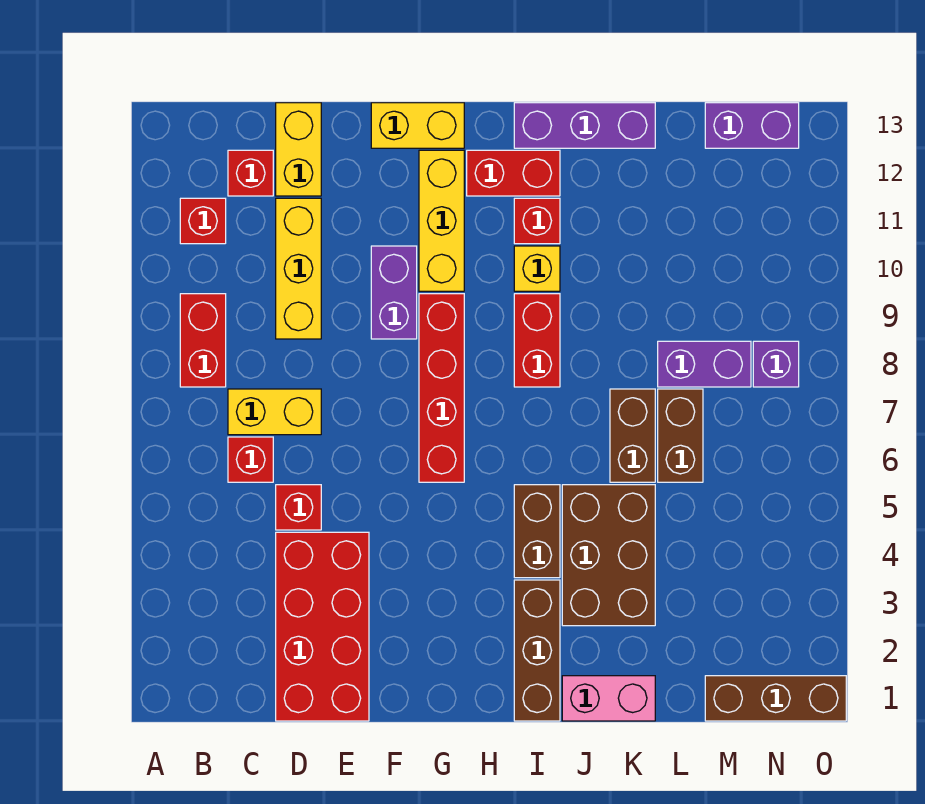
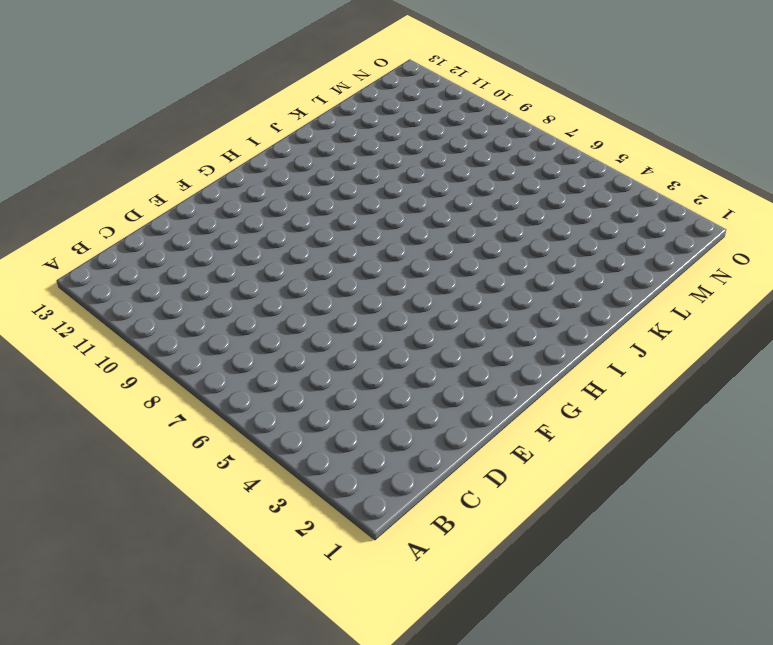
none -> red 1x2 brick [180,294,226,387]
none -> red 1x1 brick [180,198,226,244]
none -> red 1x1 brick [228,437,273,482]

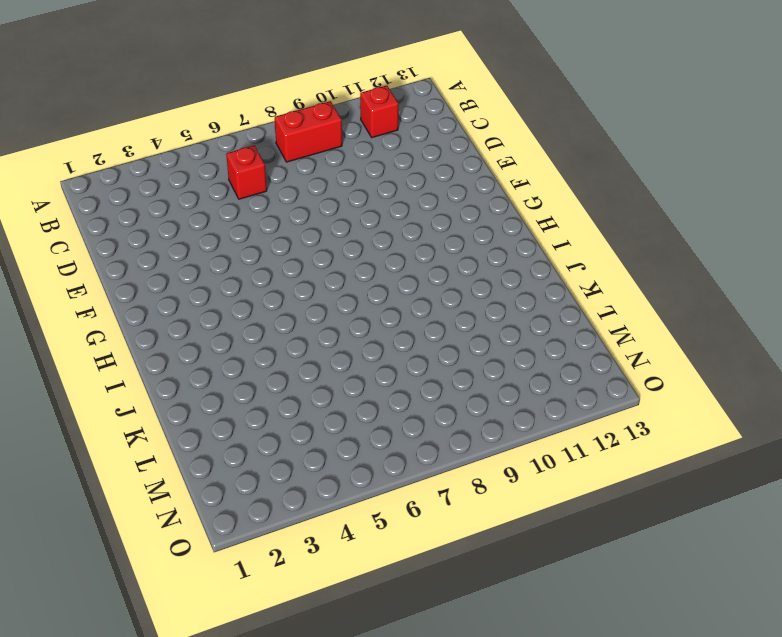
none -> yellow 1x2 brick [228,389,321,435]
none -> red 1x1 brick [228,150,273,196]
none -> red 2x4 brick [276,532,369,721]

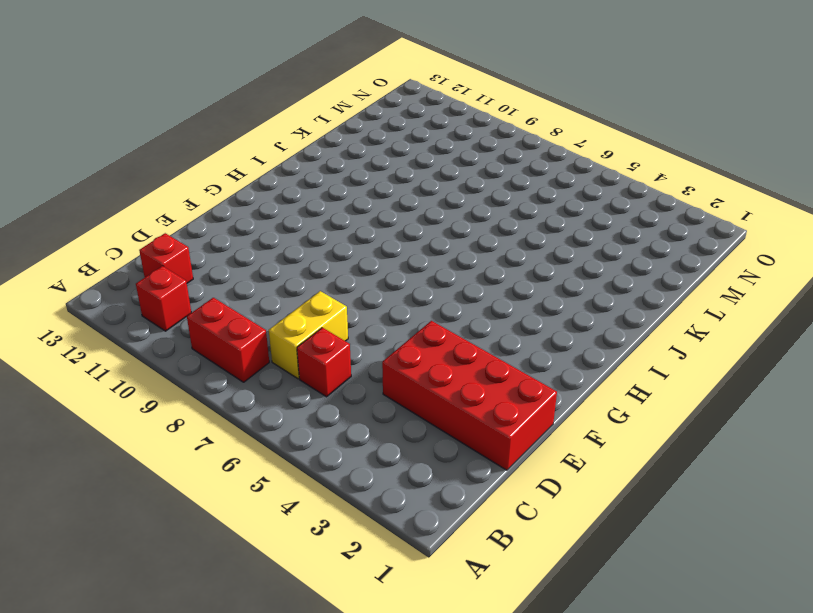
none -> red 1x1 brick [276,485,321,530]
none -> yellow 1x3 brick [276,198,321,339]
none -> yellow 1x2 brick [276,103,321,196]

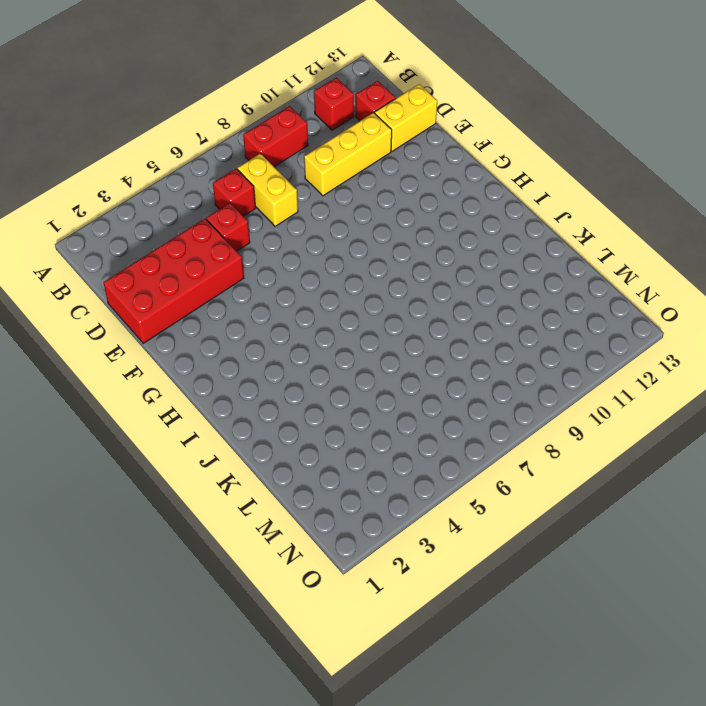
none -> purple 1x2 brick [371,246,417,339]
none -> yellow 1x2 brick [371,103,464,148]
none -> red 1x4 brick [419,294,464,482]

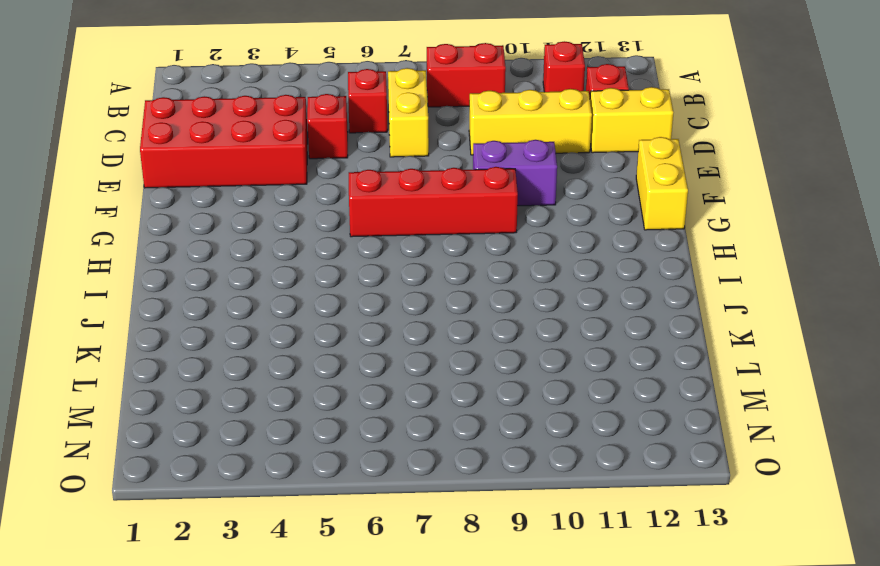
none -> yellow 1x3 brick [419,150,464,291]
none -> red 1x2 brick [467,150,560,196]
none -> brown 1x3 brick [514,580,560,721]

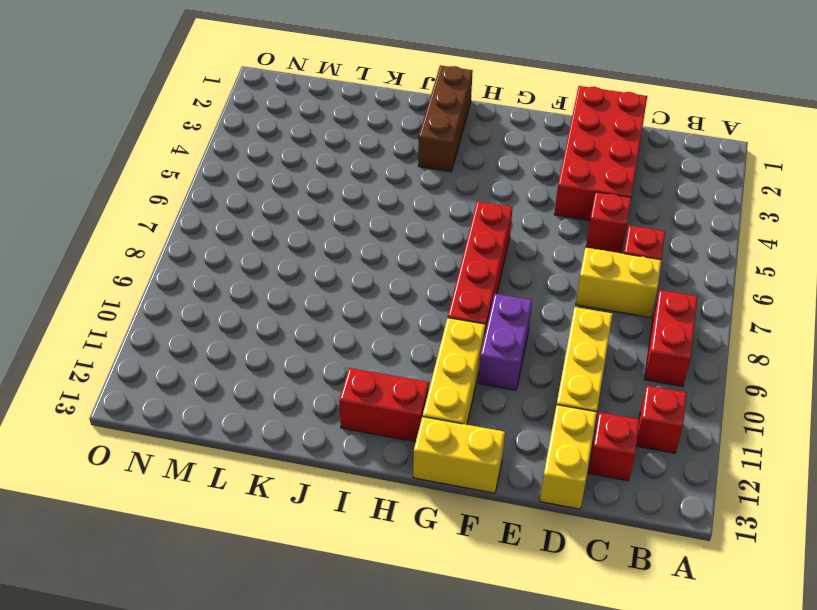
none -> brown 1x2 brick [514,485,560,578]
none -> red 1x2 brick [514,294,560,387]
none -> yellow 1x1 brick [514,246,560,291]

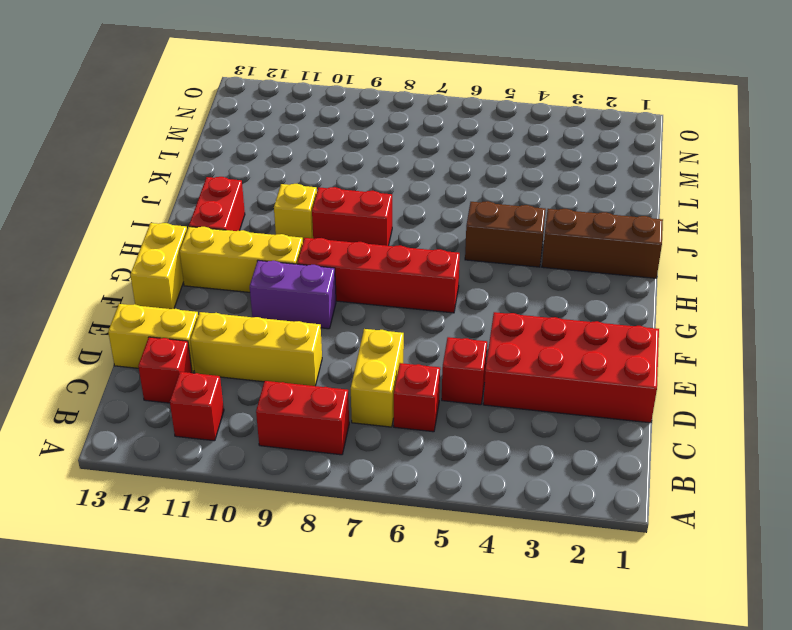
none -> red 1x1 brick [514,198,560,244]
none -> purple 1x3 brick [514,103,655,148]
none -> pink 1x2 brick [562,676,655,721]

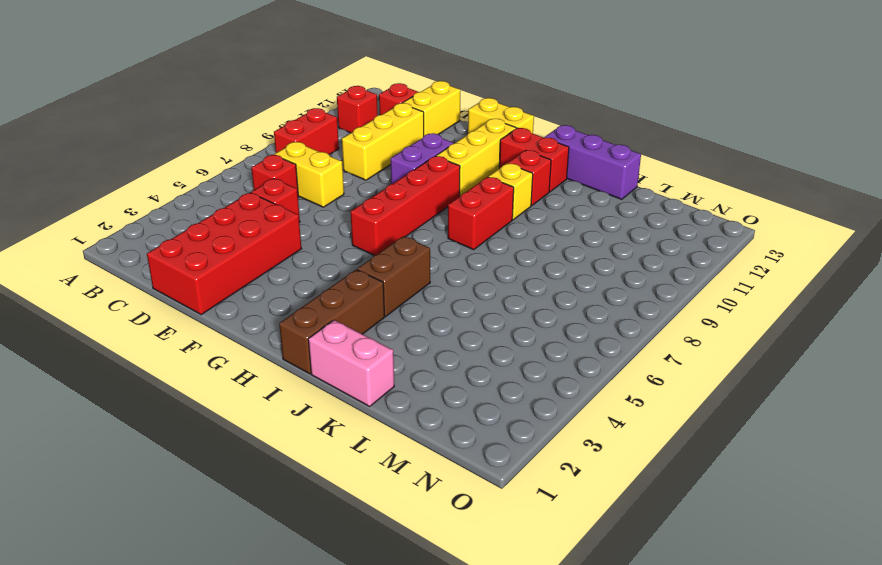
none -> brown 2x3 brick [562,485,655,626]
none -> brown 1x2 brick [610,389,655,482]
none -> brown 1x2 brick [658,389,703,482]

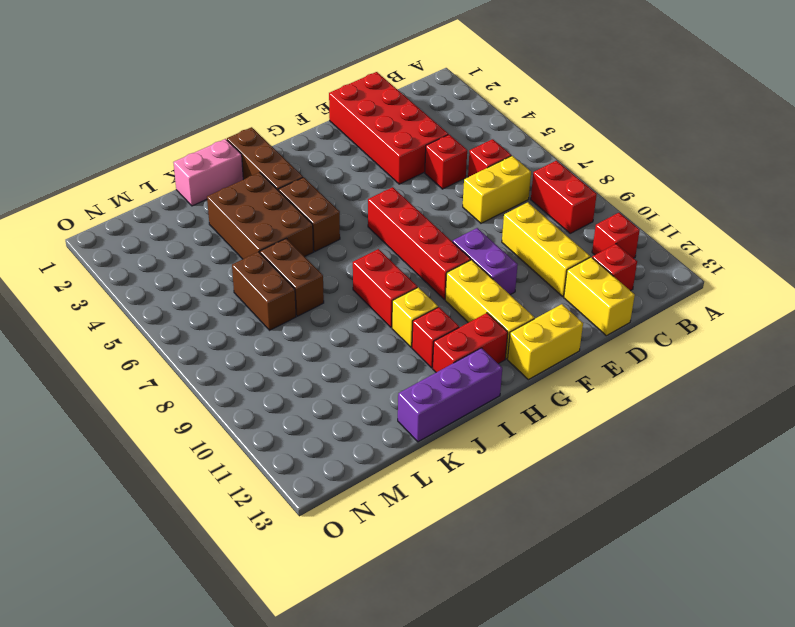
none -> purple 1x2 brick [658,341,751,387]
none -> brown 1x3 brick [705,676,846,721]
none -> purple 1x2 brick [705,103,799,148]

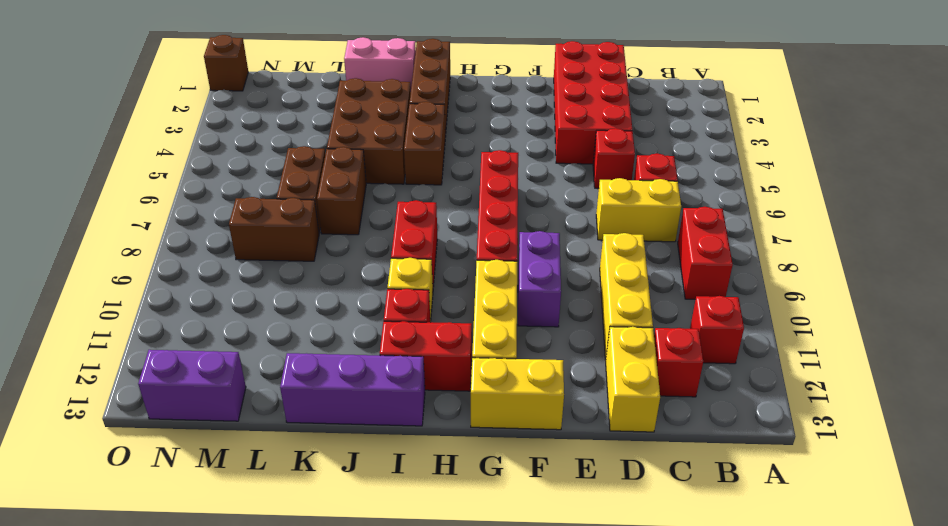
brown 1x2 brick [229,197,319,261] -> purple 1x2 brick [658,341,751,387]
brown 1x1 brick [204,35,248,91] -> brown 1x3 brick [705,676,846,721]
none -> purple 1x1 brick [753,341,799,387]

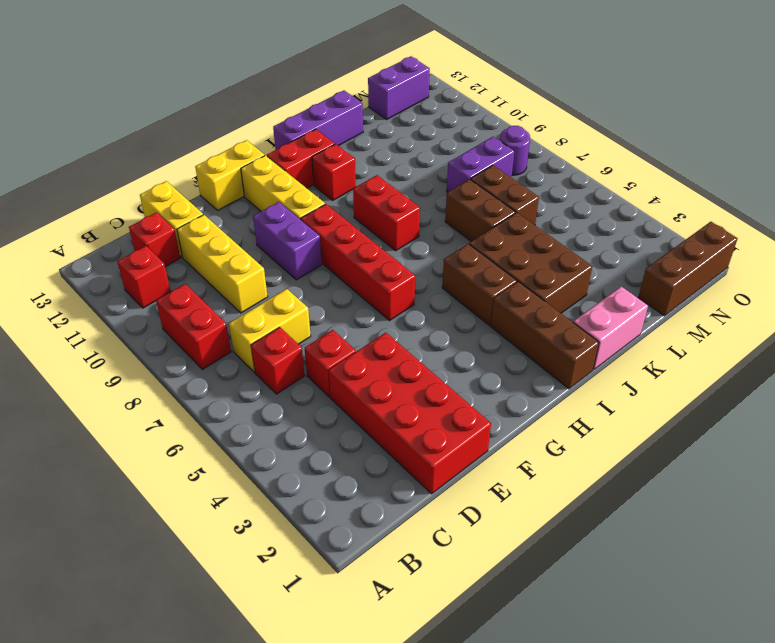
purple 1x1 round brick [500,126,530,175] -> purple 1x1 brick [753,341,799,387]
none -> yellow 1x1 brick [514,246,560,291]

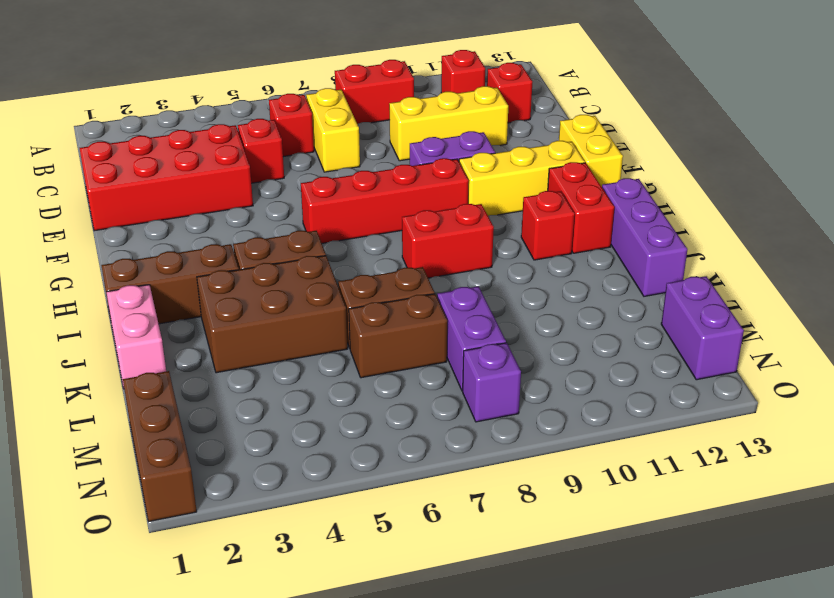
none -> yellow 1x2 brick [276,103,321,196]
none -> yellow 1x1 brick [514,246,560,291]

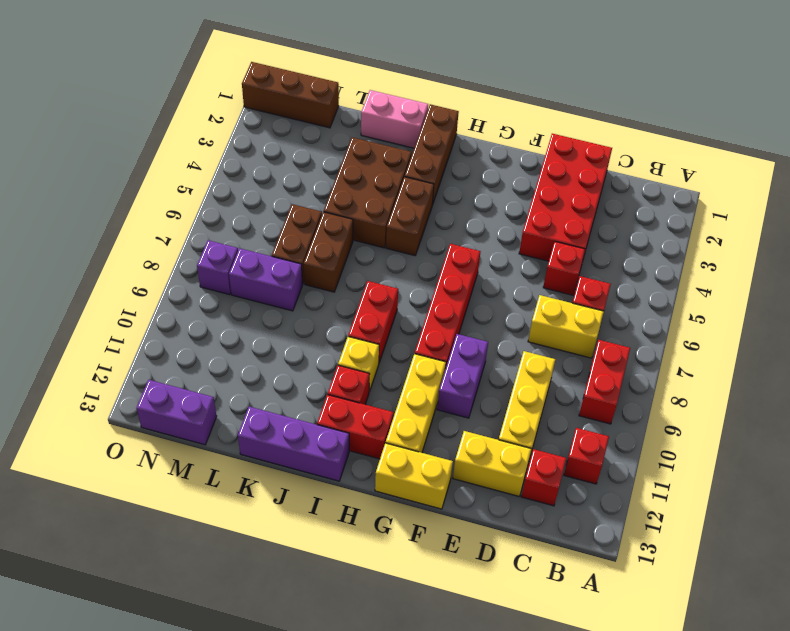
yellow 1x2 brick [453,431,531,496] -> yellow 1x2 brick turned to [276,103,321,196]

